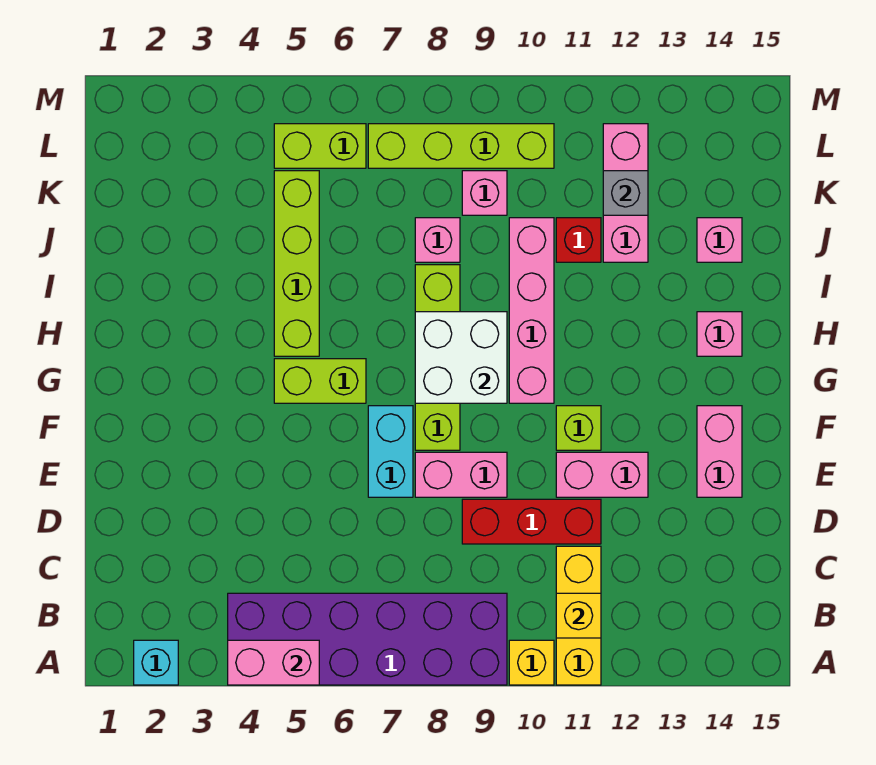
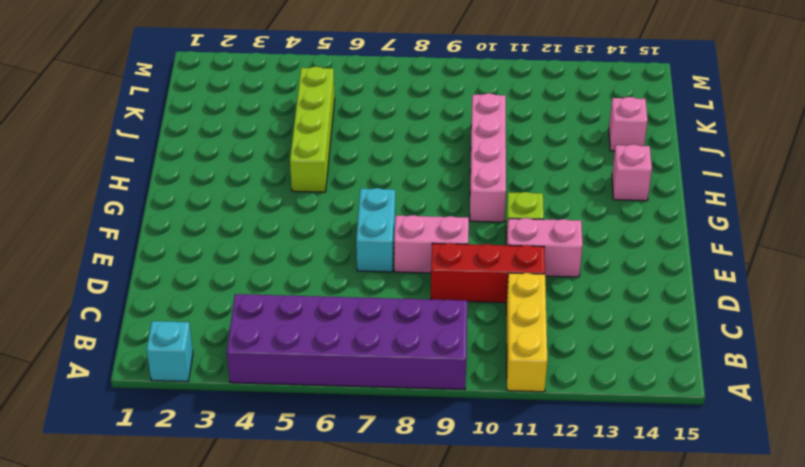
none -> yellow 1x1 brick [509,640,554,685]
none -> pink 1x2 brick [697,406,742,497]
none -> lime 1x4 brick [415,265,460,450]

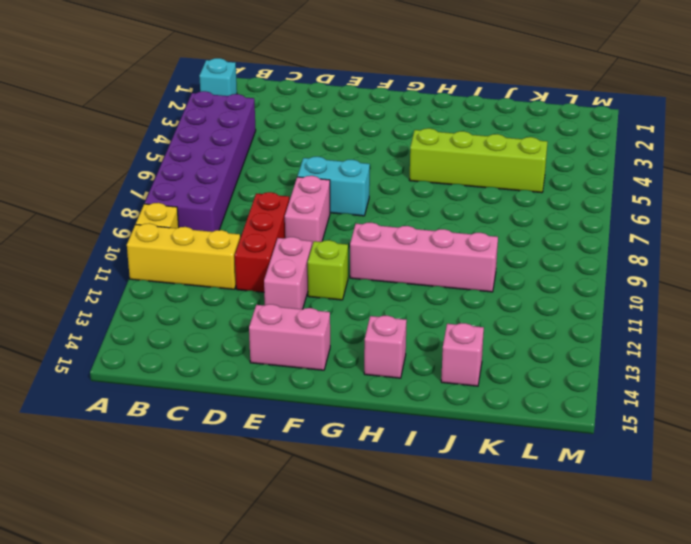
none -> lime 1x4 brick [415,265,460,450]
none -> lime 1x2 brick [274,359,366,403]
none -> pink 1x1 brick [415,218,460,262]

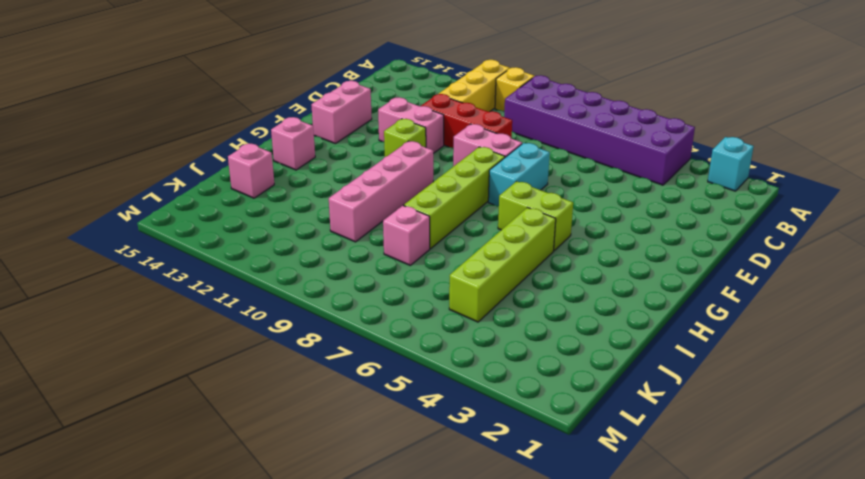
none -> red 1x1 brick [556,218,601,262]
none -> pink 1x3 brick [603,124,648,262]
none -> pink 1x1 brick [462,171,507,215]

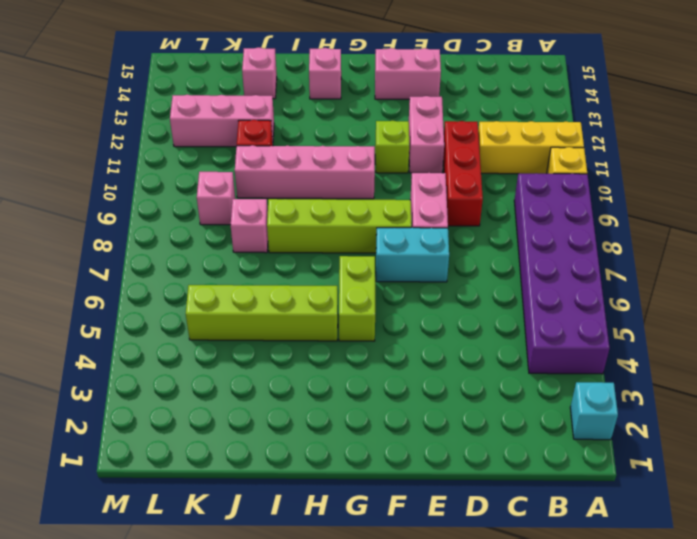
none -> lime 1x2 brick [274,124,366,168]
none -> lime 1x4 brick [368,124,554,168]
none -> pink 1x2 brick [228,640,319,685]

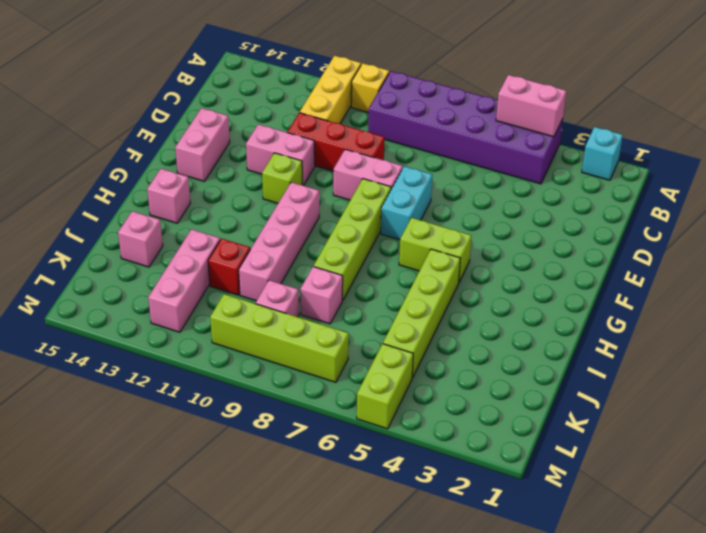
lime 1x2 brick [357,344,413,429] -> lime 1x2 brick turned to [274,124,366,168]
none -> yellow 1x1 brick [556,593,601,638]
none -> white 2x2 brick [415,312,507,403]
none -> grey 1x1 brick [603,171,648,215]

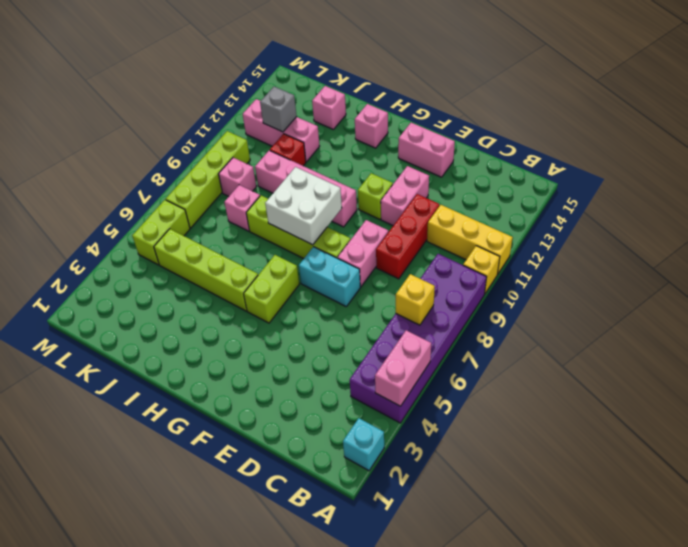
yellow 1x1 brick [396,274,435,325] -> yellow 1x1 brick moved to [556,593,601,638]

